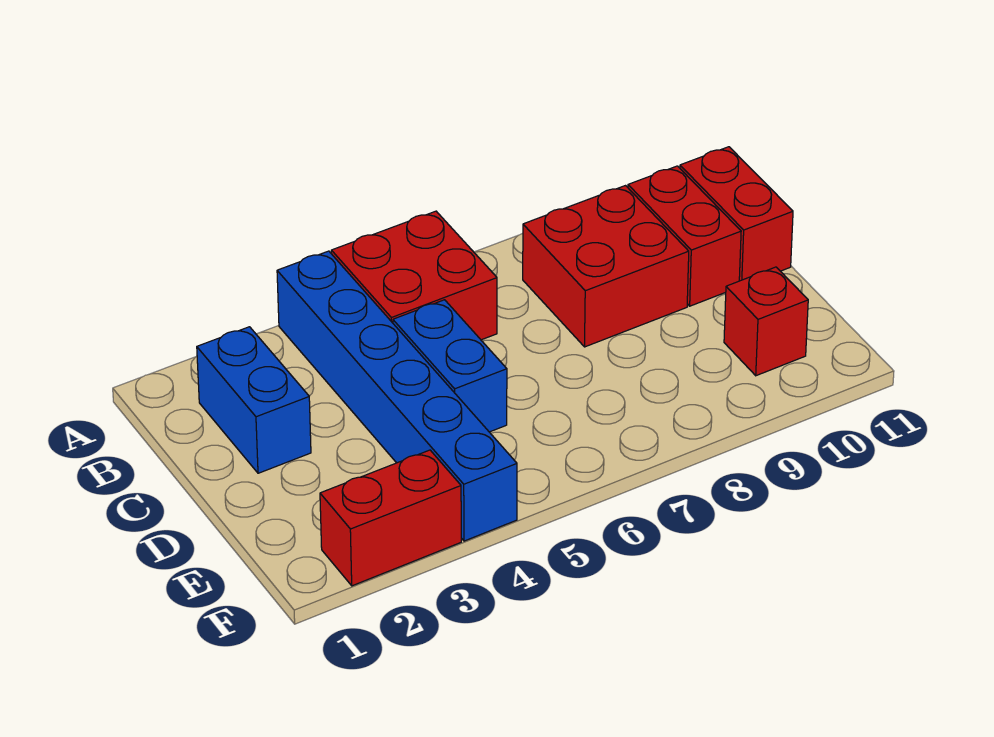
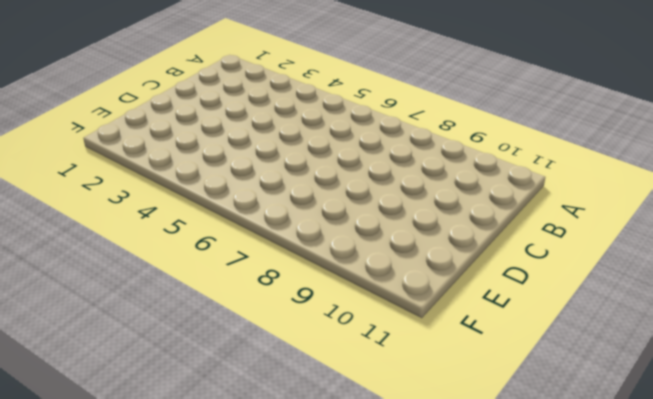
none -> blue 1x6 brick [277,251,517,541]
none -> red 2x2 brick [331,211,497,340]

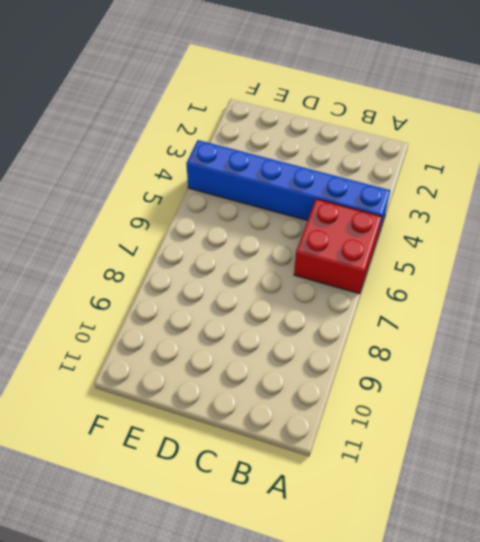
none -> blue 1x2 brick [197,327,311,473]
none -> red 2x2 brick [523,186,689,347]

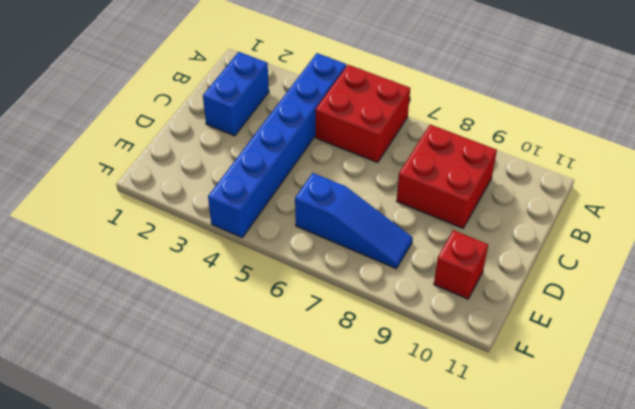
blue 1x3 slope [295,173,413,269] -> none
none -> red 1x2 brick [628,166,741,306]
none -> red 1x2 brick [680,147,793,281]

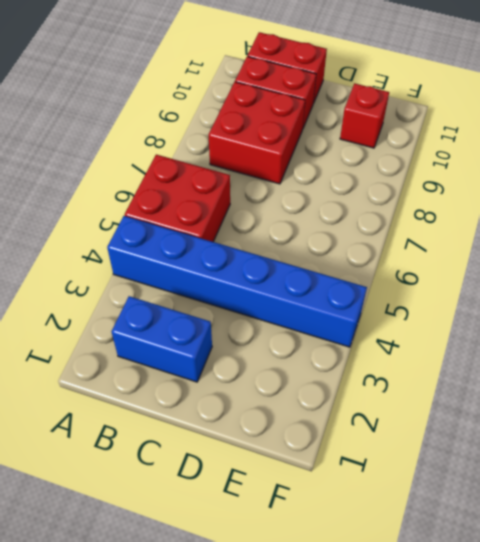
none -> blue 1x2 brick [393,300,507,432]
none -> red 1x2 brick [320,450,461,586]

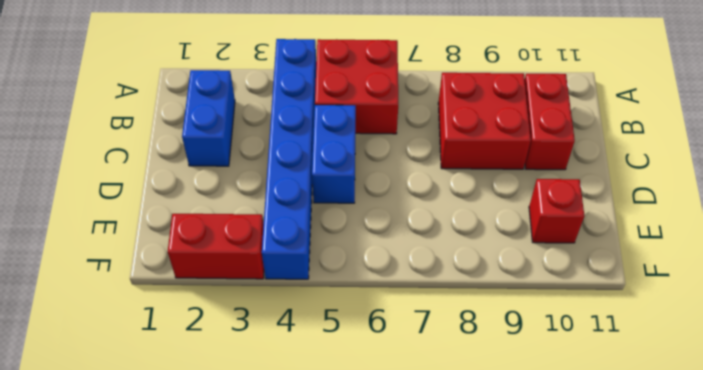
none -> red 1x2 brick [680,147,793,281]

